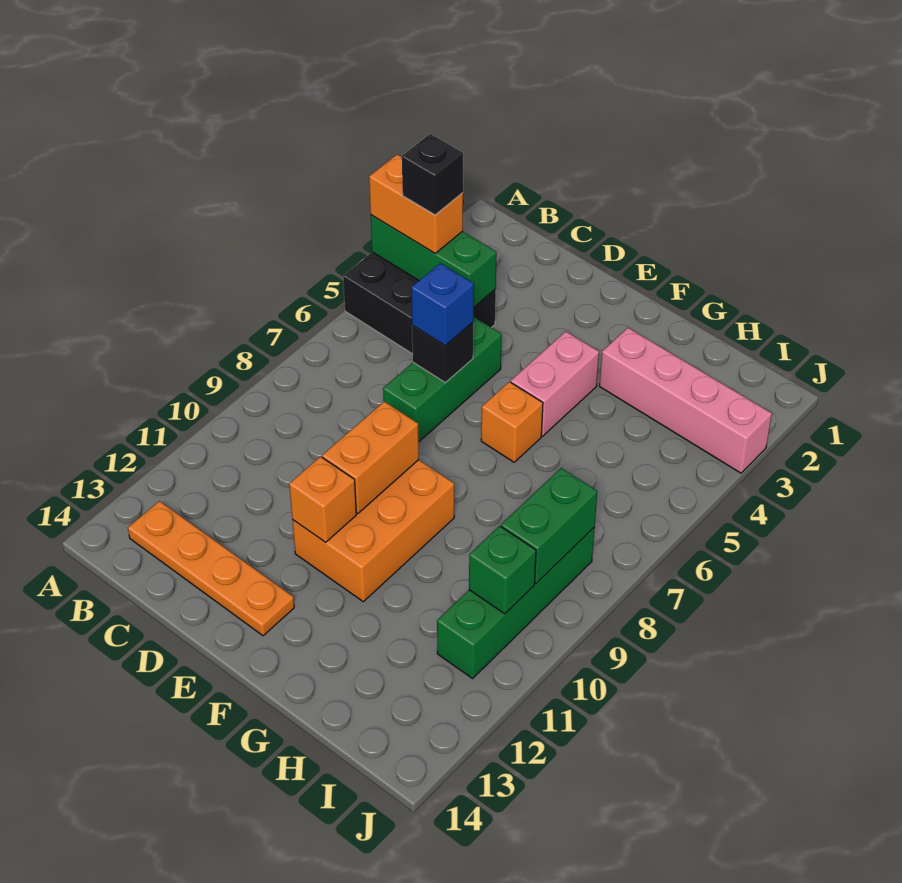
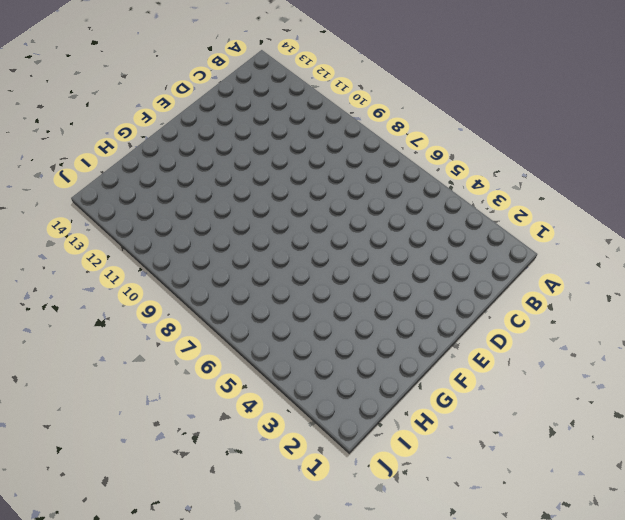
none -> black 2x3 brick [343,252,496,354]
none -> orange 1x4 plate [128,501,294,636]
none -> green 1x3 brick [383,317,502,441]

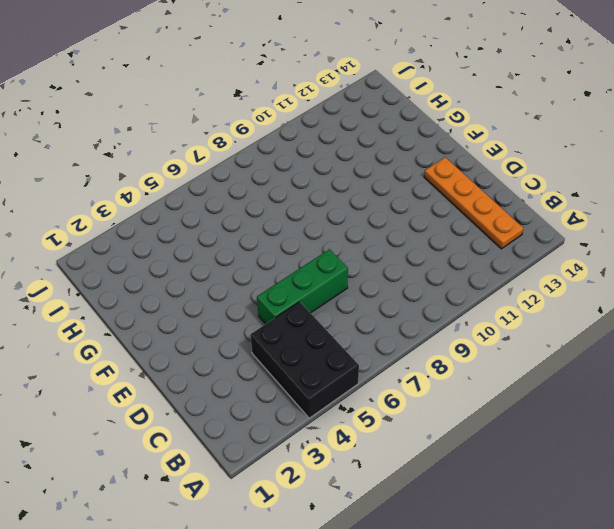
none -> orange 2x3 brick [292,460,454,602]
none -> pink 1x2 brick [511,331,599,436]
none -> orange 1x1 brick [481,382,543,462]

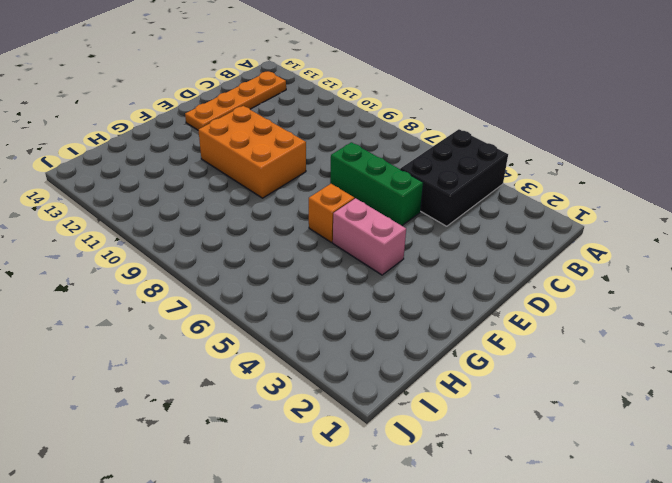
none -> pink 1x4 brick [600,328,772,473]
none -> green 1x4 brick [437,527,595,678]
none -> green 1x3 brick [371,215,497,307]

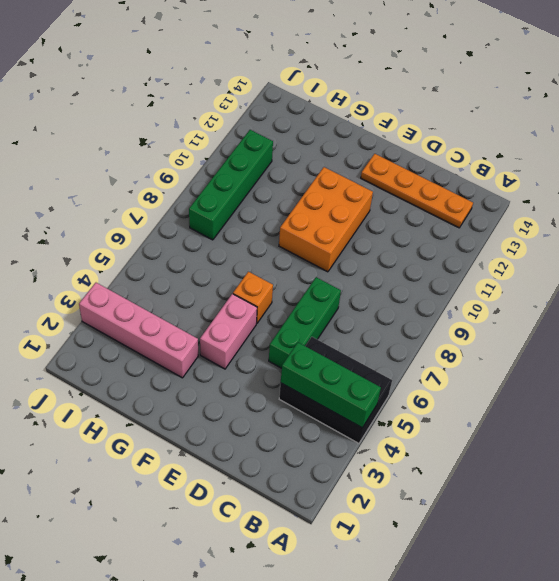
none -> black 1x1 brick [412,322,473,383]
none -> orange 1x2 brick [322,401,419,514]
none -> orange 1x1 brick [289,457,356,542]

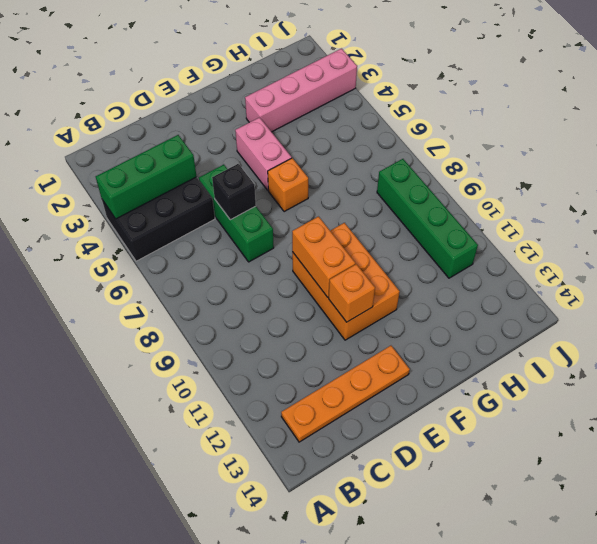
none -> green 1x2 brick [501,468,597,584]
none -> green 1x1 brick [469,526,536,614]
none -> orange 1x2 brick [369,154,463,253]

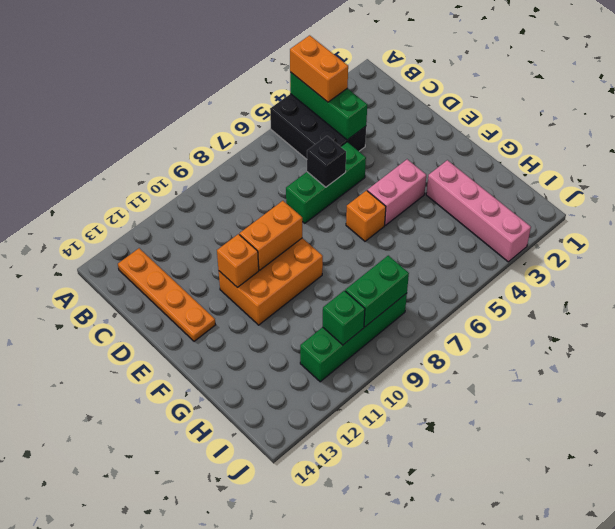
none -> blue 1x1 brick [411,263,474,346]
none -> black 1x1 brick [402,134,463,215]

